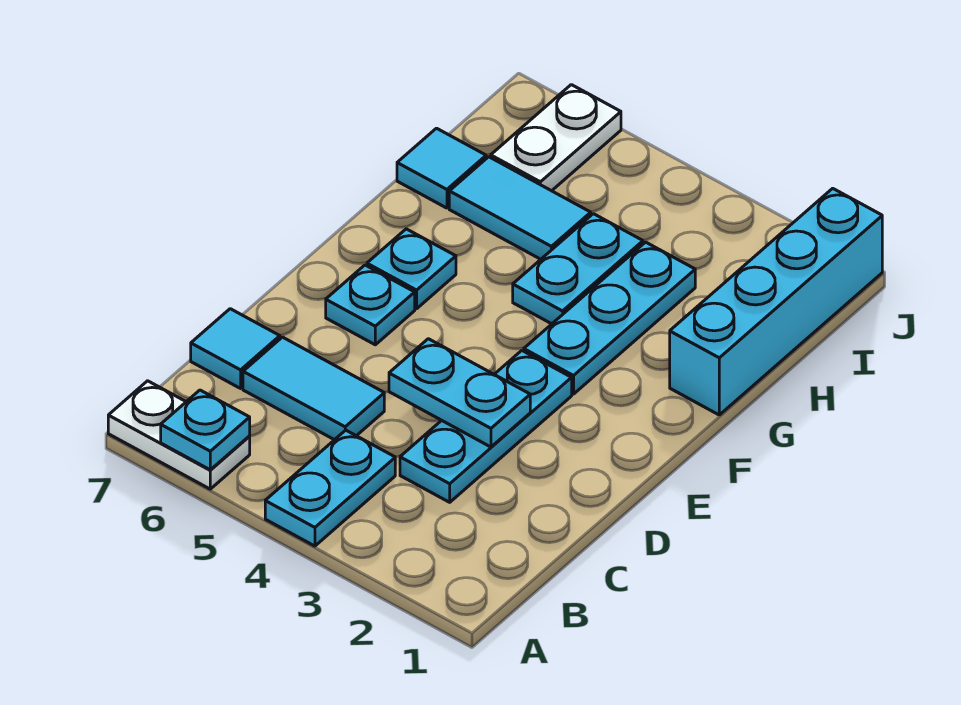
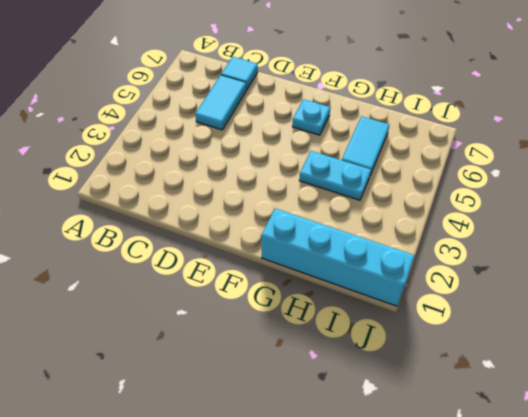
none -> cyan 1x2 plate [265,430,395,546]
none -> white 1x2 plate [108,381,250,489]
none -> cyan 1x3 plate [400,351,572,502]

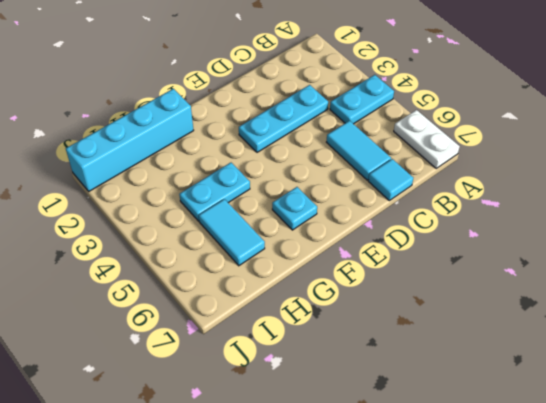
none -> cyan 1x1 plate [326,265,415,345]
none -> cyan 1x3 plate [524,242,695,394]
none -> cyan 1x1 tile [397,128,486,208]

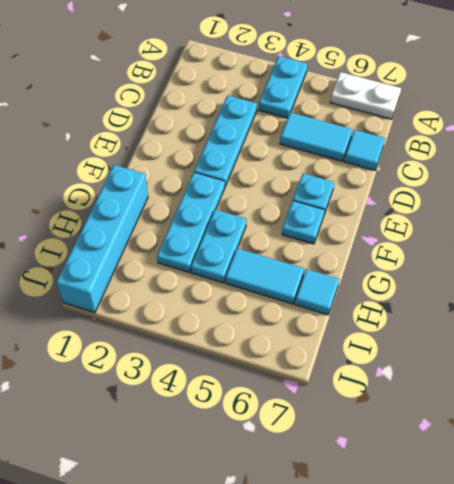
none -> white 1x2 plate [491,85,621,191]
none -> cyan 1x1 plate [161,390,250,470]
none -> cyan 1x2 plate [389,339,530,447]

